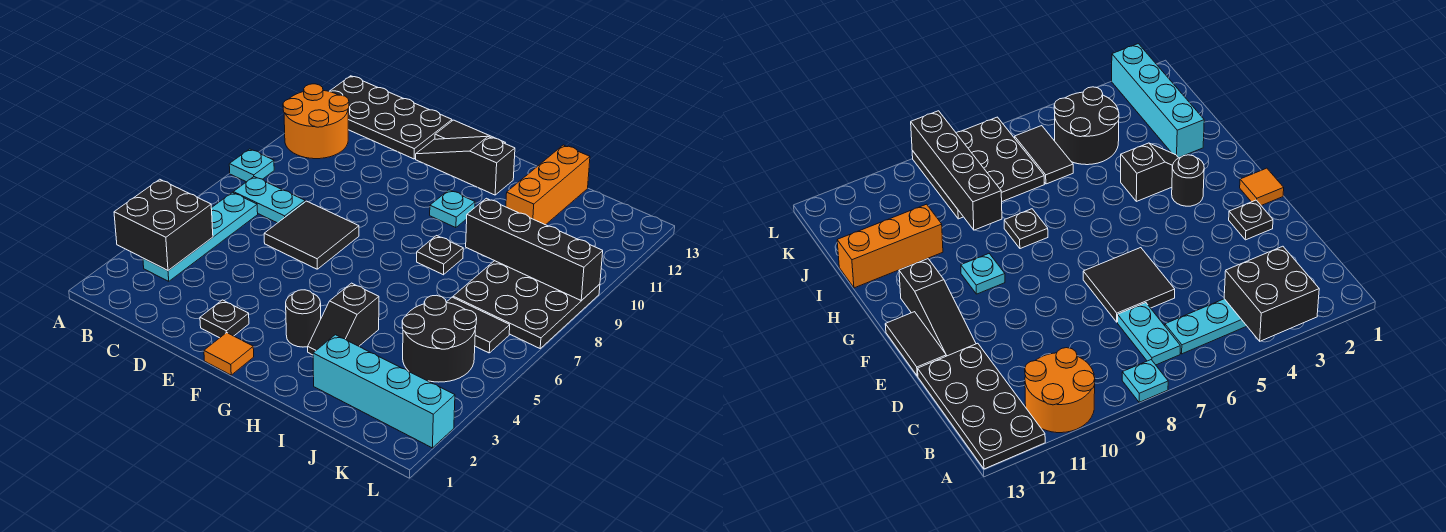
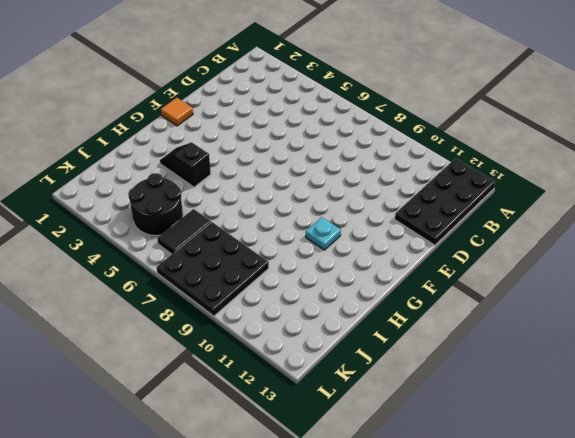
none -> cyan 1x1 plate [229,149,274,182]
none -> orange 2x2 round brick [283,84,349,159]
none -> cyan 1x4 plate [143,192,258,281]

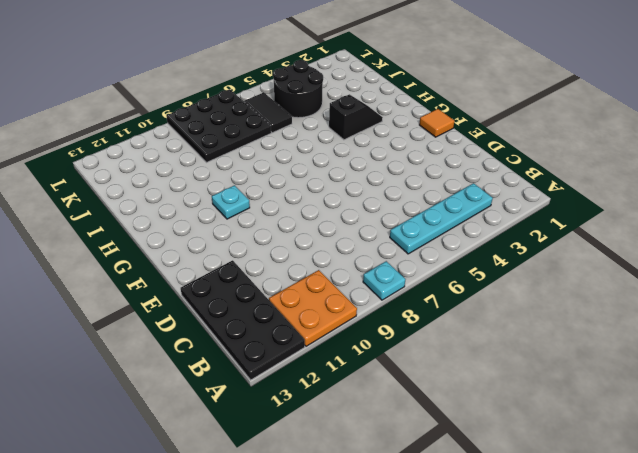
orange 2x2 plate [269,270,357,346] -> orange 2x2 round brick [283,84,349,159]
none -> cyan 1x2 plate [233,177,305,223]
none -> black 2x2 tile [264,201,359,269]
none -> black 1x1 plate [200,300,249,338]

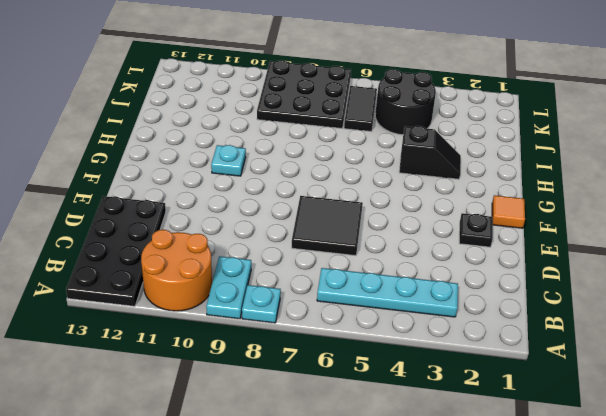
cyan 1x2 plate [206,256,251,319] -> cyan 1x2 plate moved to [233,177,305,223]
none -> black 1x3 slope [416,136,515,195]
none -> black 1x2 tile [435,120,505,143]
none -> black 1x1 round brick [286,290,321,347]

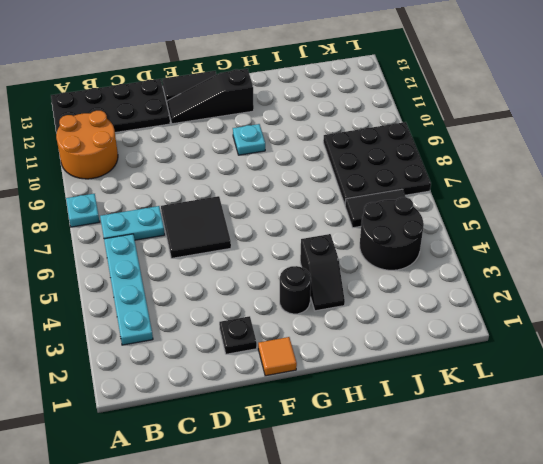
none -> black 1x1 plate [417,236,463,275]
none -> cyan 1x4 brick [313,335,455,448]
none -> orange 1x3 brick [506,145,590,225]

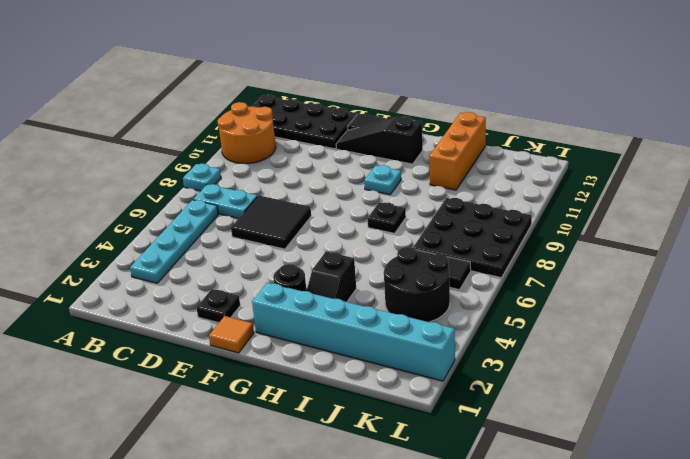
cyan 1x6 brick [252,283,455,381] -> cyan 1x4 brick [313,335,455,448]
none -> black 2x2 brick [114,179,213,271]
none -> black 1x4 brick [466,198,603,301]

